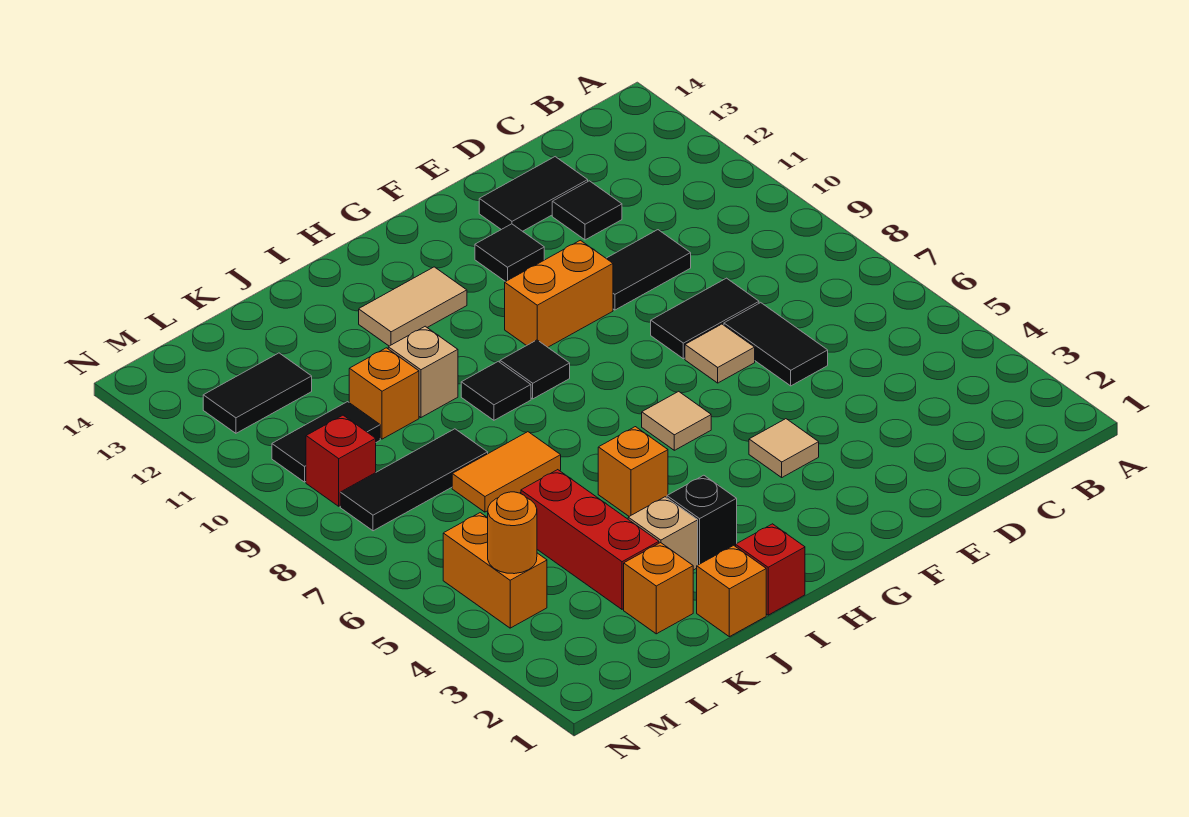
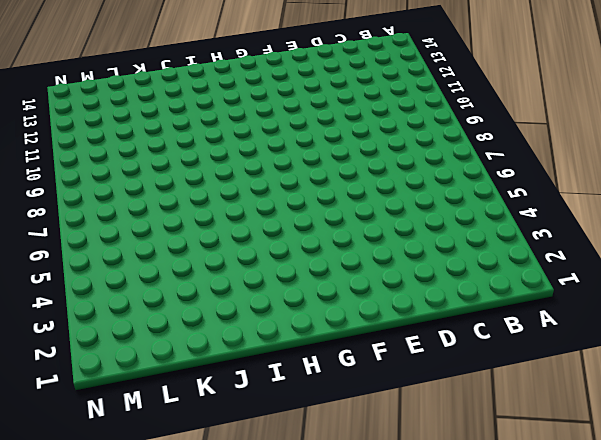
none -> black 1x2 tile [724,303,828,386]
none -> black 1x2 tile [651,278,759,359]
none -> black 1x2 tile [606,230,691,310]

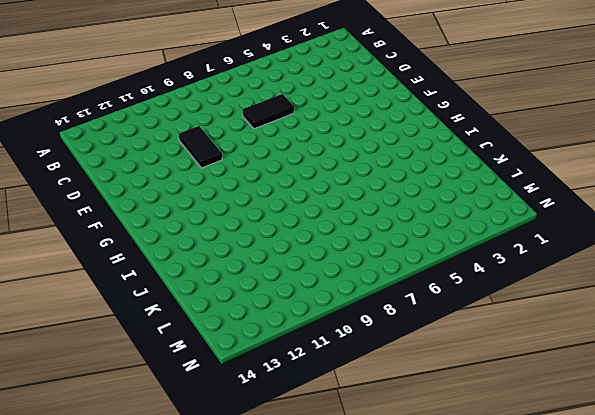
none -> black 1x2 tile [651,278,759,359]
none -> black 1x1 tile [552,181,622,240]
none -> black 1x2 tile [479,157,588,231]

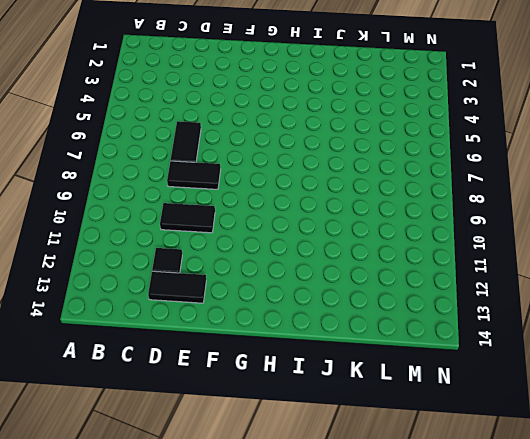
none -> tan 1x1 tile [685,324,755,383]
none -> tan 1x1 tile [749,419,819,477]
none -> orange 1x2 brick [505,240,613,347]

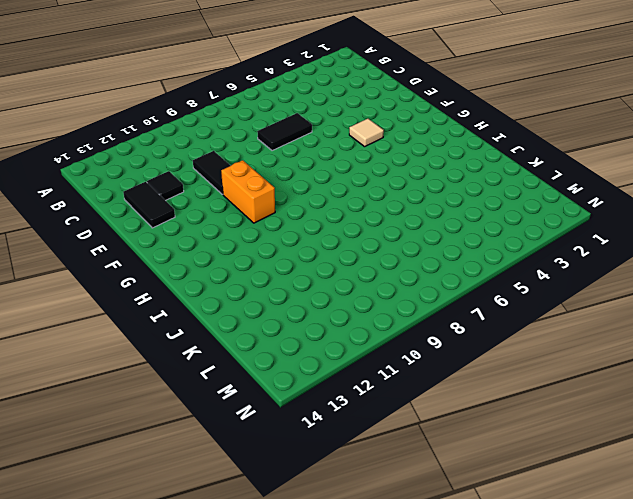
none -> black 1x2 tile [651,278,759,359]
none -> tan 1x1 tile [685,324,755,383]
none -> black 1x1 tile [475,224,544,282]

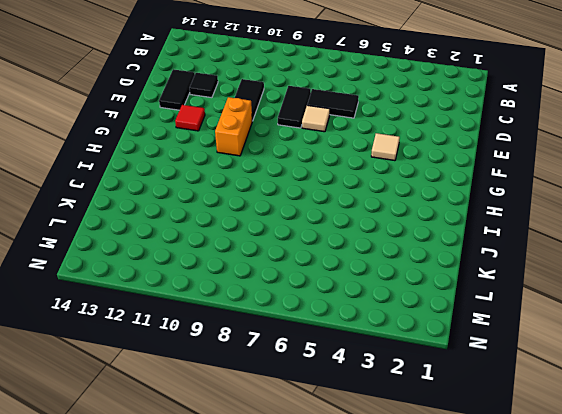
red 1x1 tile [175,105,205,131] -> black 1x1 tile [475,224,544,282]
none -> tan 1x1 tile [642,391,711,450]
none -> black 1x1 tile [500,340,570,399]
none -> tan 1x2 tile [359,267,467,346]

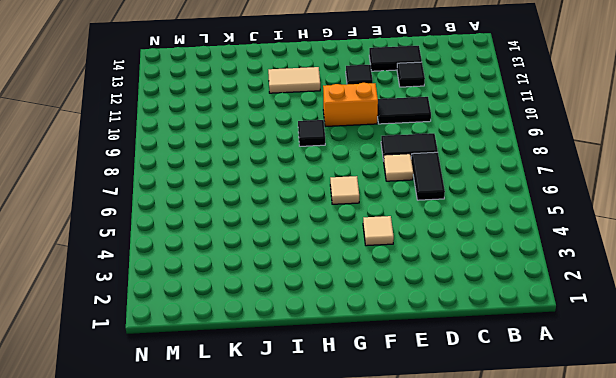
none -> red 1x1 brick [736,524,805,615]
none -> black 1x1 brick [667,475,737,565]
none -> orange 1x1 brick [598,427,668,516]

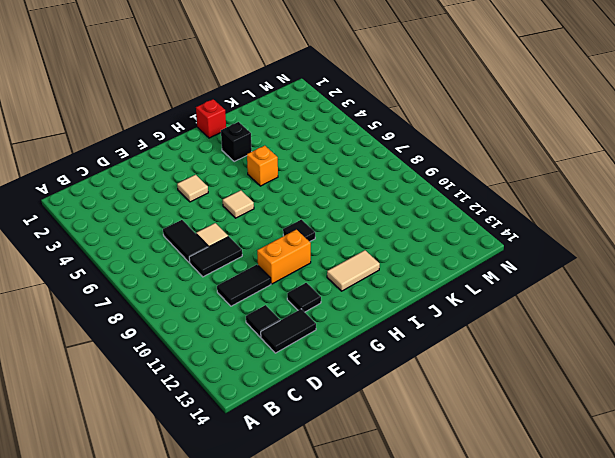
none -> black 1x1 tile [461,361,531,420]
none -> orange 1x1 brick [697,545,766,637]
none -> tan 1x1 brick [628,497,698,570]

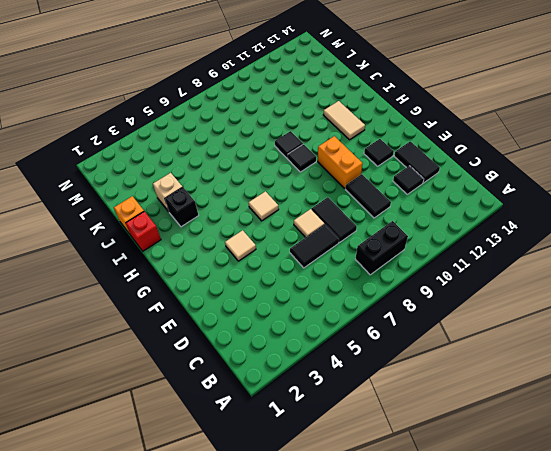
black 1x2 brick [356,221,408,275] -> none
none -> orange 1x1 brick [598,427,668,516]
none -> orange 1x2 tile [452,432,561,512]
none -> tan 1x1 brick [388,326,458,418]

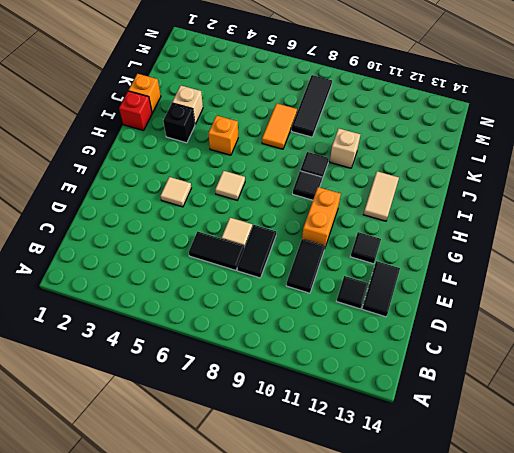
none -> orange 1x1 brick [624,543,693,634]
none -> red 1x3 brick [521,470,659,609]
none -> orange 1x1 brick [349,348,419,439]

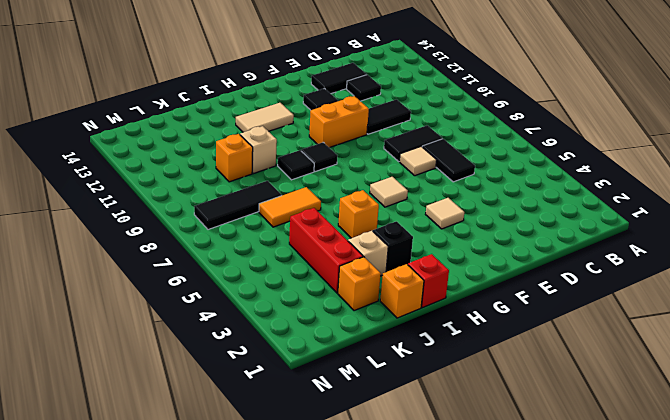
none -> black 1x2 tile [272,402,380,482]
none -> black 1x2 tile [203,353,312,433]
none -> orange 1x2 brick [443,513,547,628]

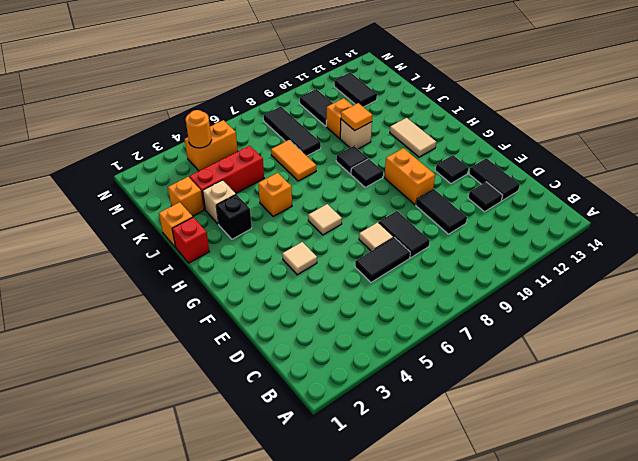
orange 1x1 tile [341,103,372,131] -> none
none -> red 1x1 brick [306,415,376,506]

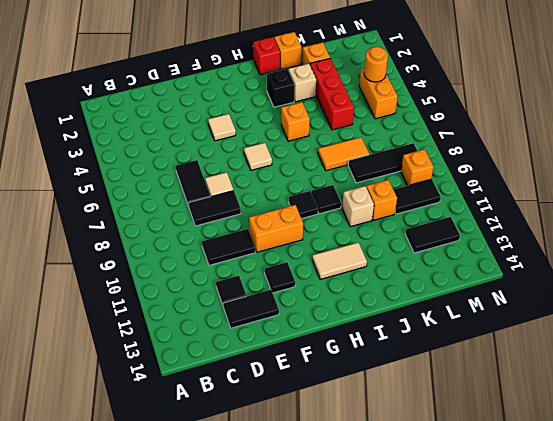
orange 1x1 brick [401,149,433,186] -> red 1x1 brick [306,415,376,506]

